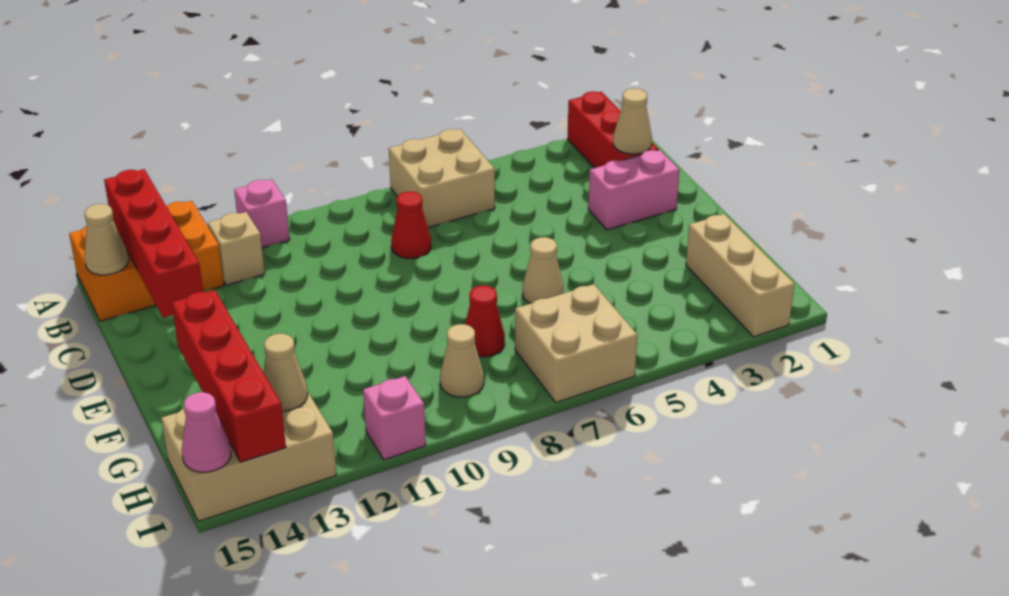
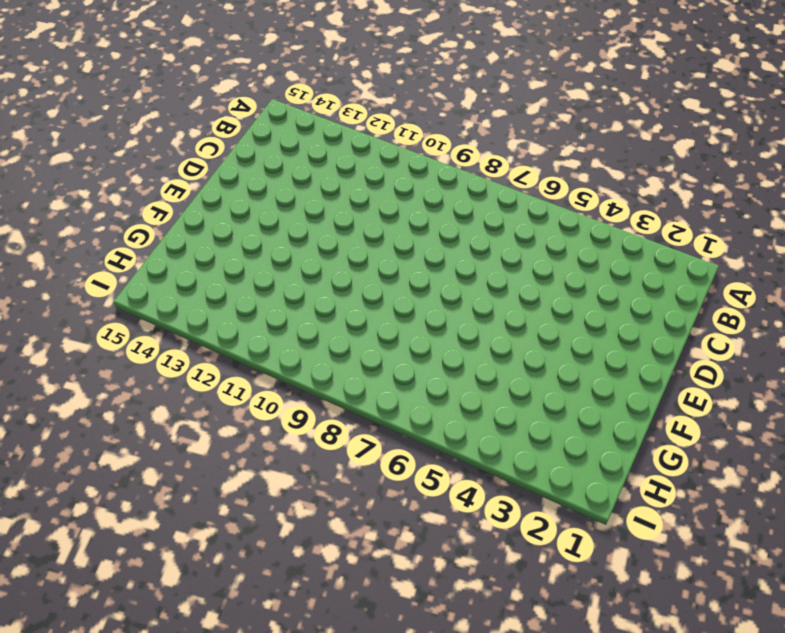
none -> red 1x3 brick [568,91,659,168]
none -> tan 2x2 brick [389,129,495,228]
none -> pink 1x1 brick [234,179,290,248]

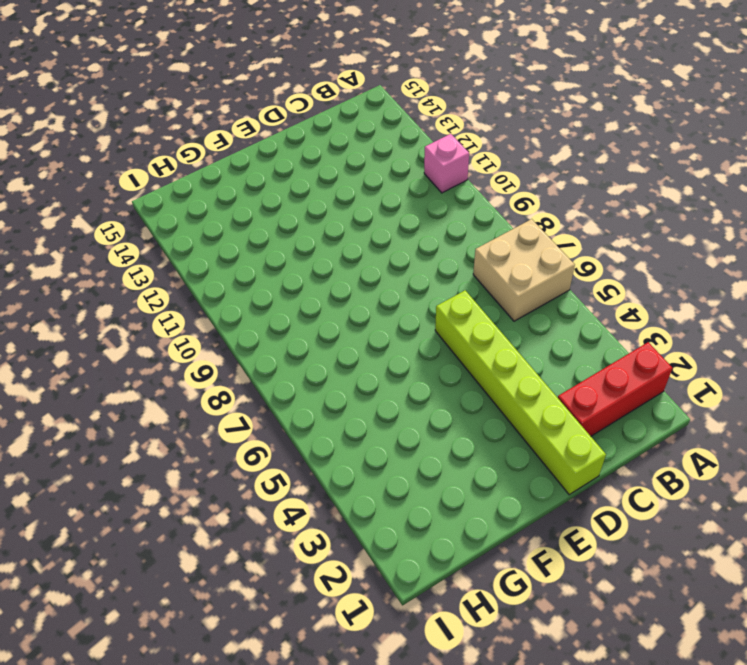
lime 1x6 brick [435,290,606,495] -> pink 1x2 brick [588,150,679,230]
none -> orange 2x3 brick [69,201,224,321]
none -> tan 1x1 brick [208,212,265,285]
none -> red 1x1 cone [391,191,431,259]

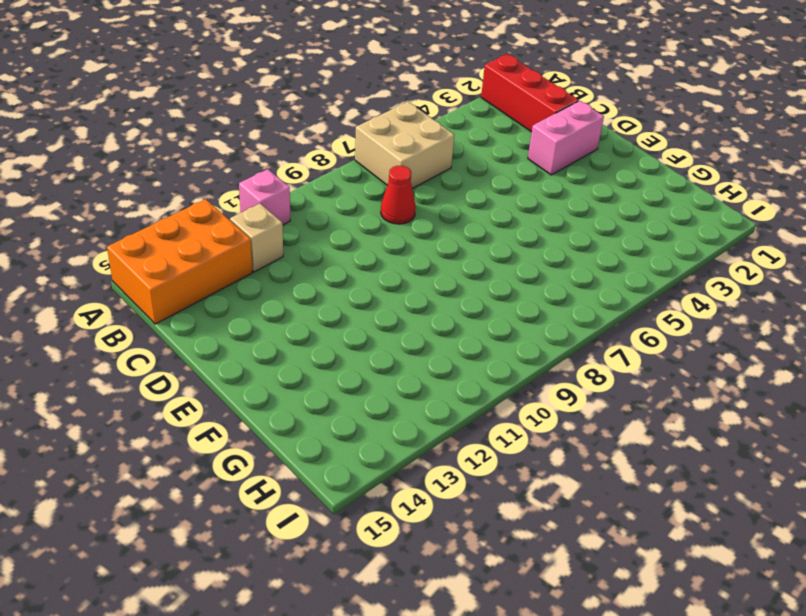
none -> tan 1x1 cone [523,237,563,304]
none -> tan 1x3 brick [686,214,794,337]
none -> red 1x1 cone [465,286,505,357]

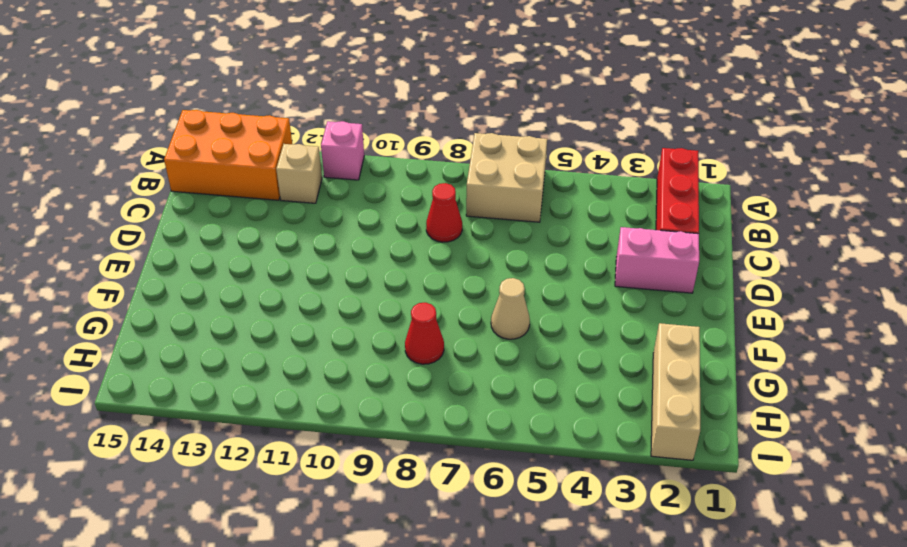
none -> tan 2x2 brick [515,284,637,402]
none -> tan 1x1 cone [440,324,484,397]
none -> tan 2x3 brick [161,393,336,521]

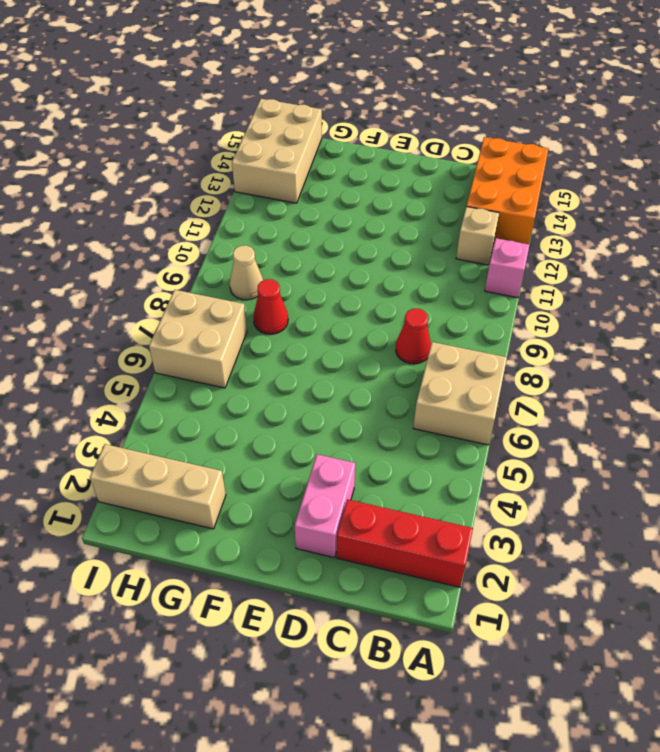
none -> tan 1x1 cone [523,237,563,304]
none -> pink 1x1 brick [363,376,426,460]
none -> red 1x4 brick [104,169,203,318]

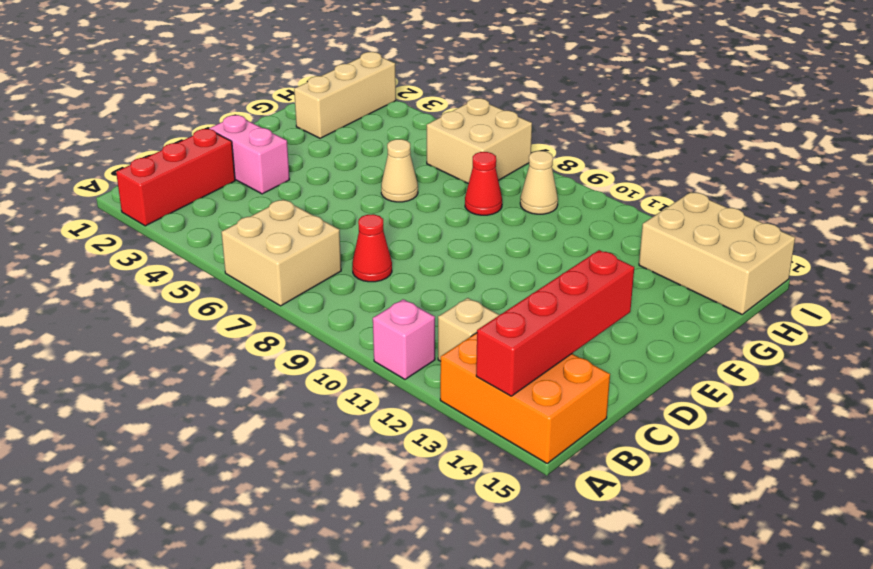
none -> pink 1x1 brick [363,376,426,460]
none -> tan 1x1 cone [84,204,129,275]
none -> tan 1x1 cone [613,88,652,154]

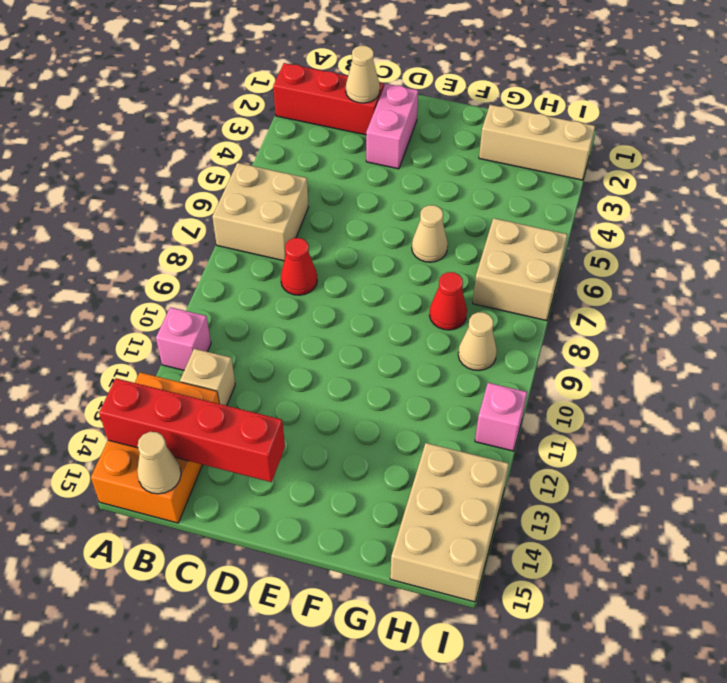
none -> red 1x4 brick [172,290,286,462]
none -> tan 1x1 cone [263,334,308,411]
none -> pink 1x1 cone [182,392,231,472]

